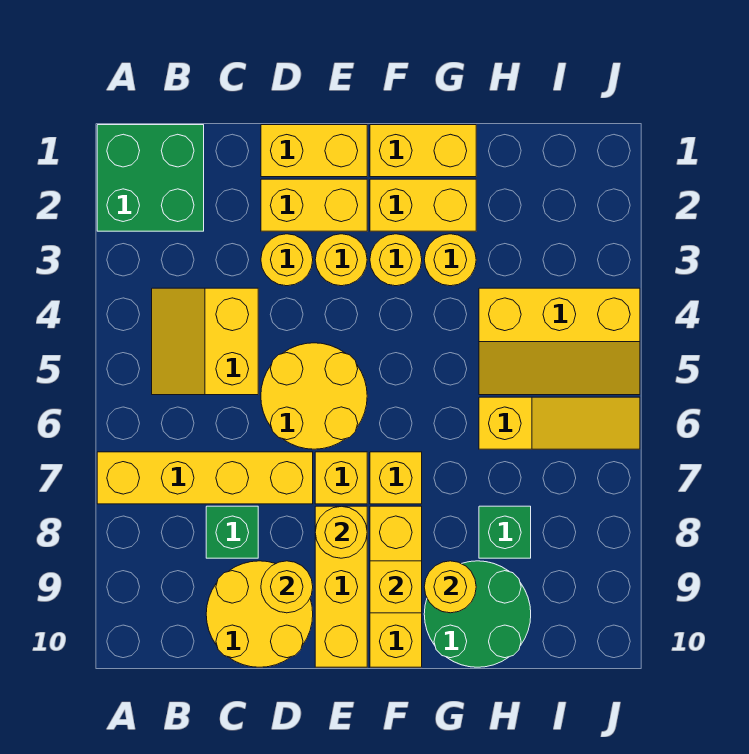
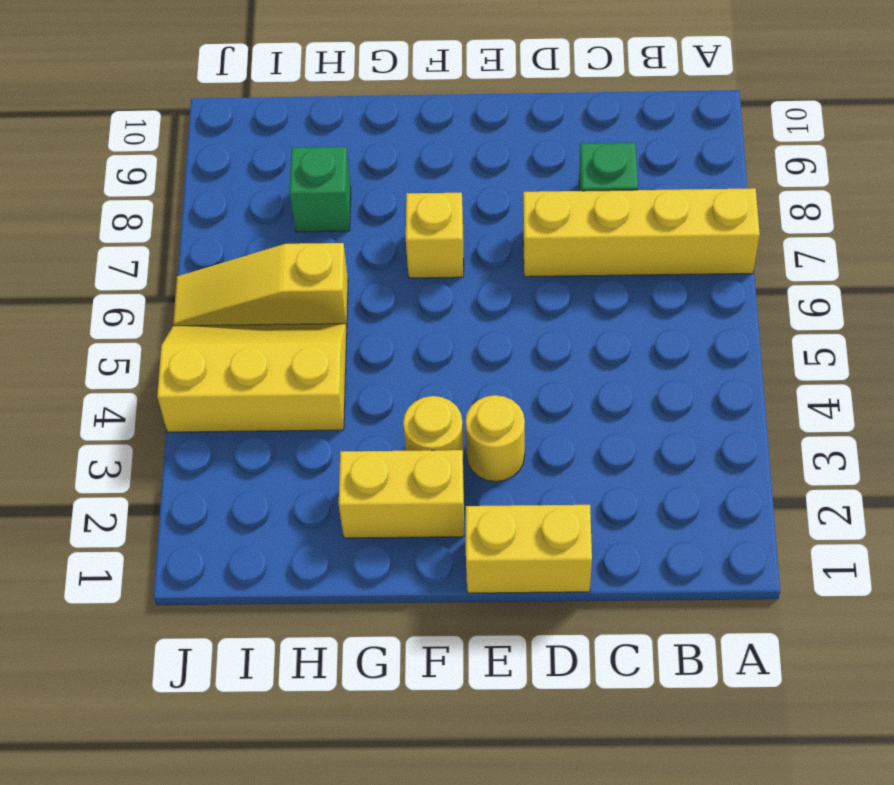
none -> green 2x2 brick [97,125,204,231]
none -> yellow 2x2 slope [152,288,258,395]
none -> yellow 2x2 round brick [206,561,313,667]

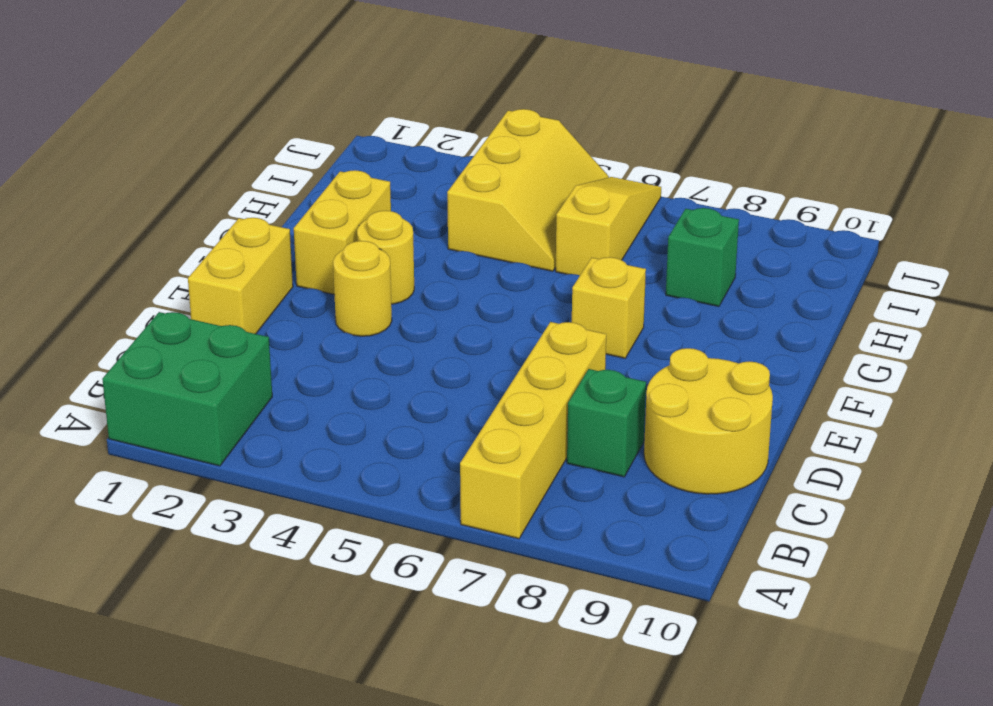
none -> yellow 2x2 slope [152,288,258,395]
none -> yellow 1x2 brick [261,179,367,231]
none -> yellow 1x1 round brick [261,234,313,286]

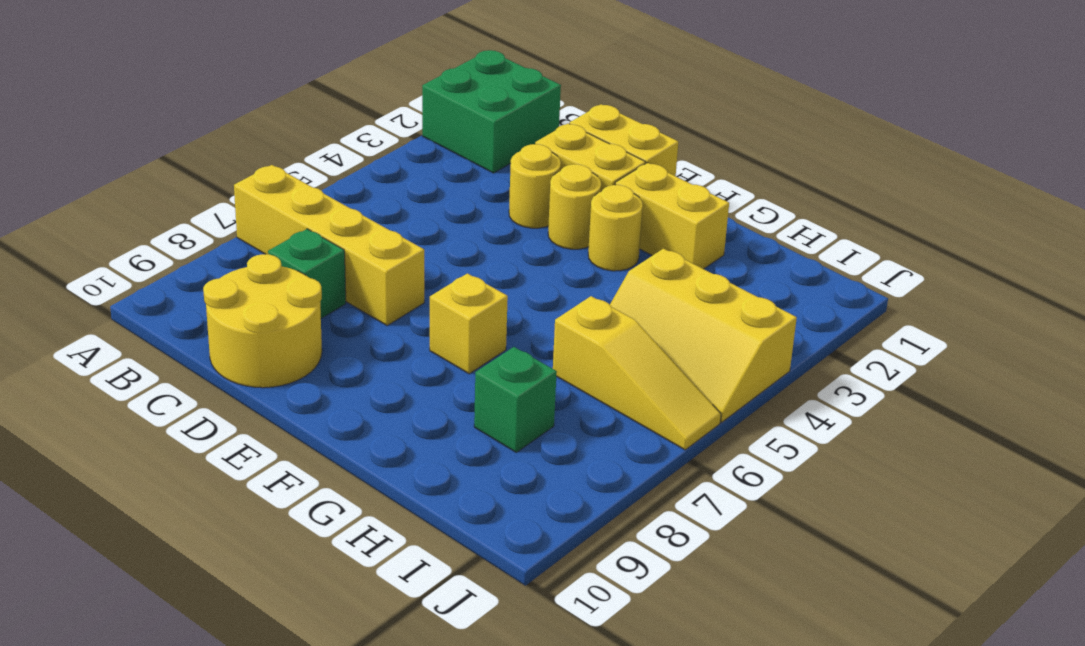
none -> yellow 2x2 slope [152,288,258,395]
none -> yellow 2x2 round brick [261,343,367,449]
none -> yellow 1x1 brick [315,452,367,504]

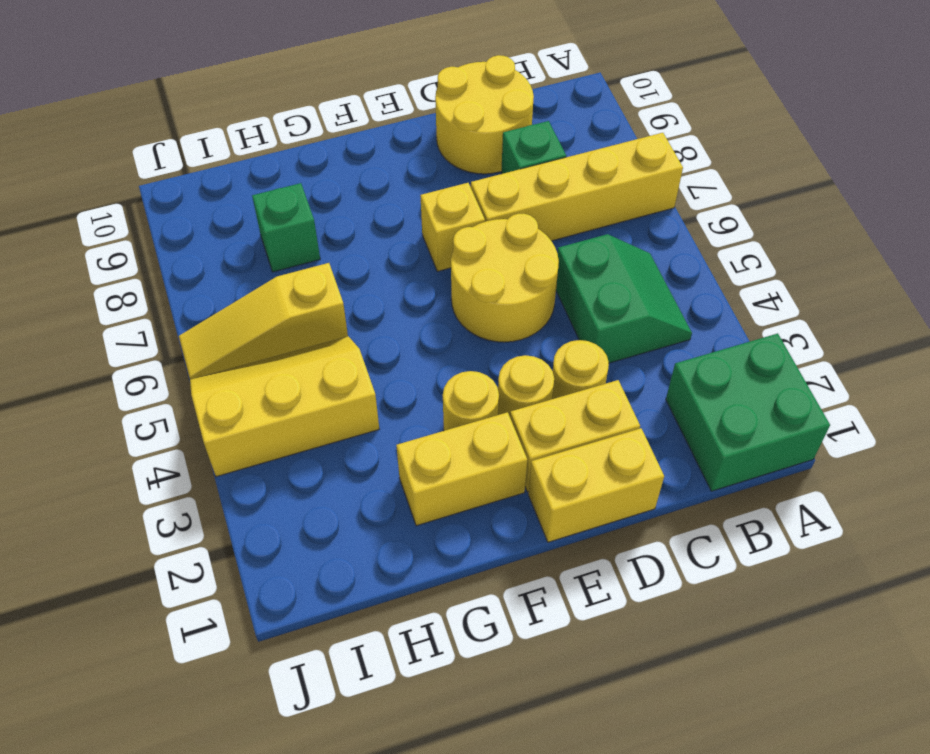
green 2x2 slope [556,234,692,363] -> yellow 2x2 slope [152,288,258,395]
none -> yellow 1x3 brick [315,506,367,667]
none -> yellow 1x2 brick [370,125,476,177]
none -> yellow 1x1 brick [370,452,422,504]

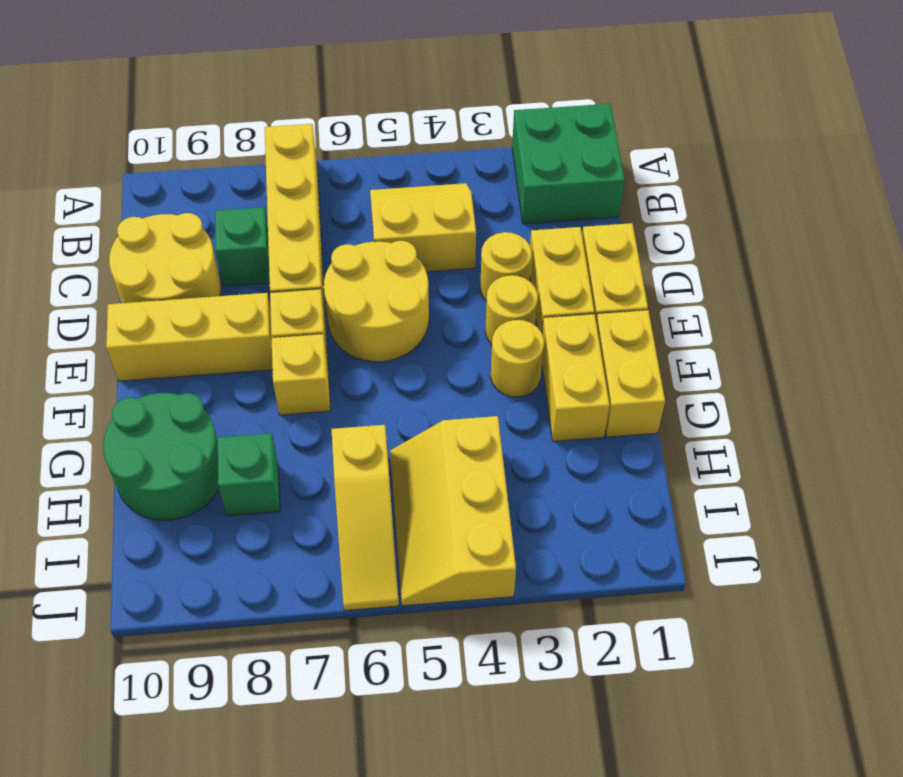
none -> yellow 1x3 brick [370,506,422,667]
none -> yellow 1x1 round brick [424,234,476,286]
none -> yellow 1x1 round brick [261,561,313,613]

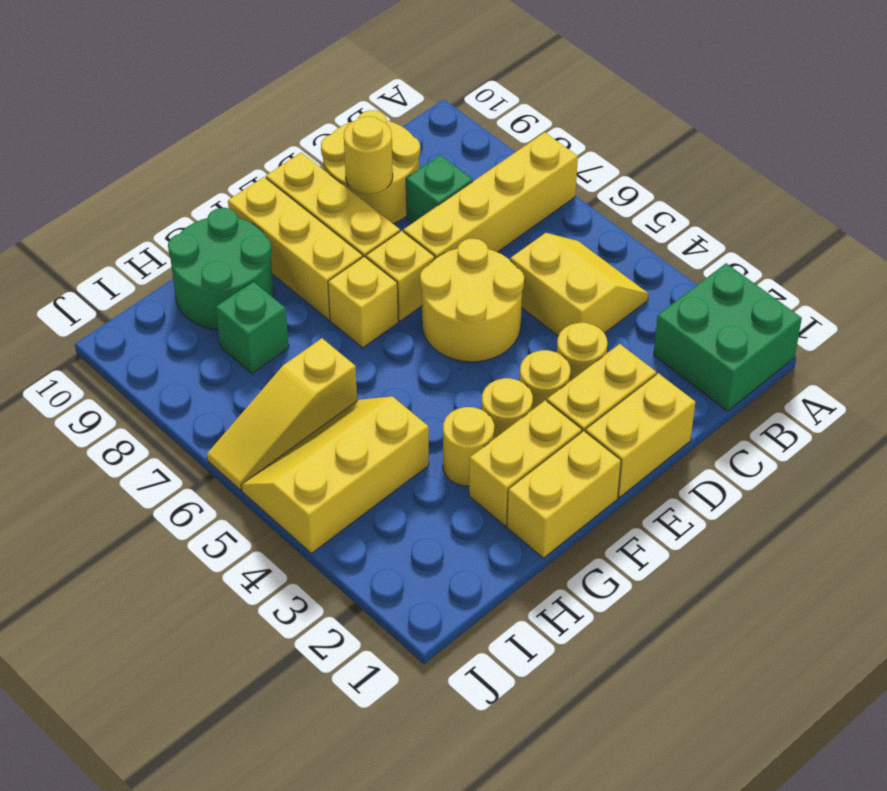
none -> yellow 1x1 round brick [315,506,367,558]
none -> yellow 1x1 brick [370,561,422,613]
none -> yellow 1x1 round brick [424,561,476,613]

